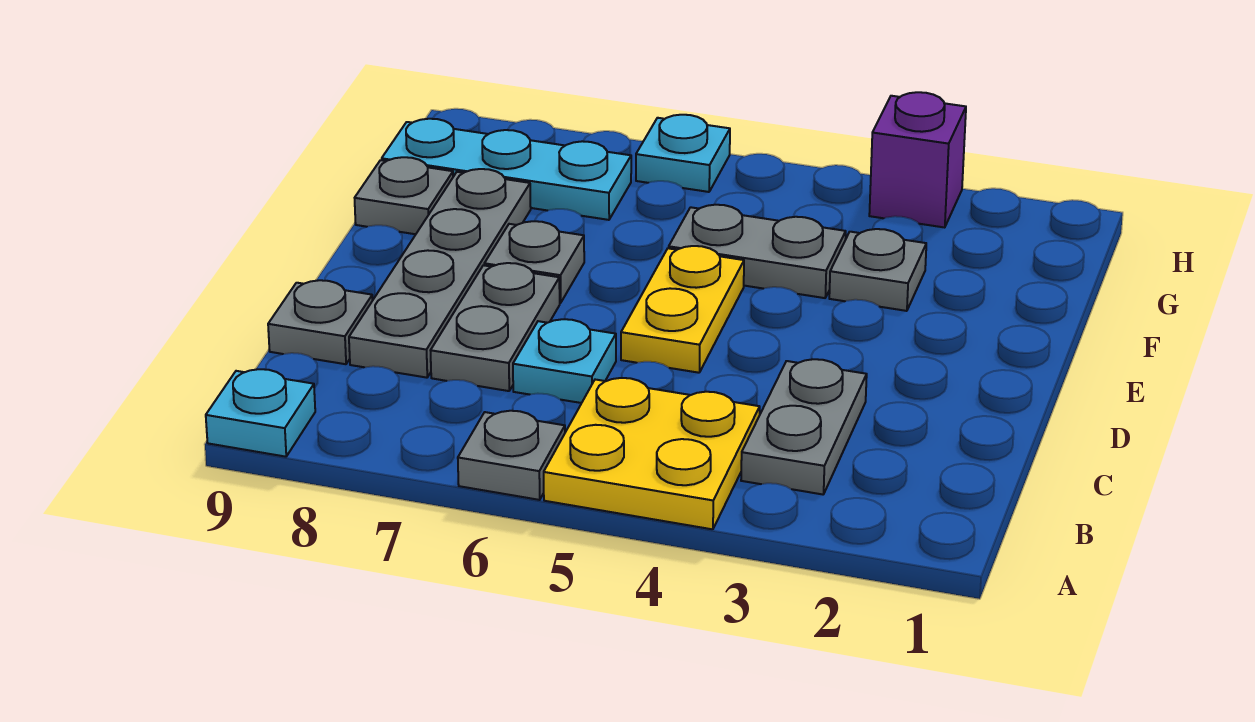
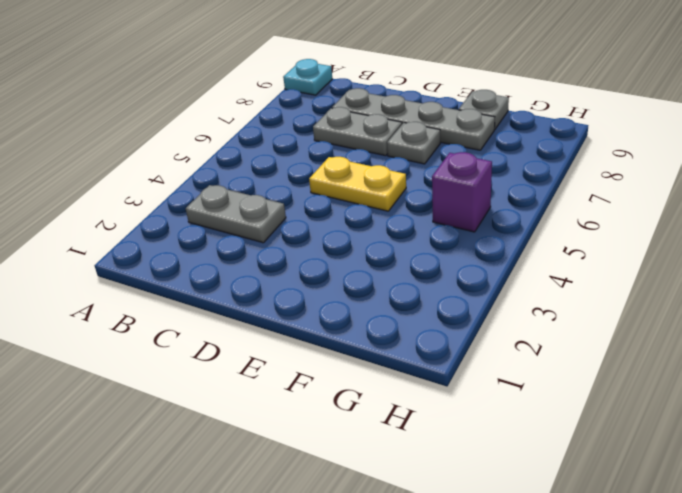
purple 1x1 brick [432,152,492,232] -> purple 1x1 brick moved to [869,92,966,228]
none -> yellow 2x2 plate [544,378,760,529]
none -> grey 1x1 plate [458,411,565,500]
none -> cyan 1x1 plate [513,319,616,403]

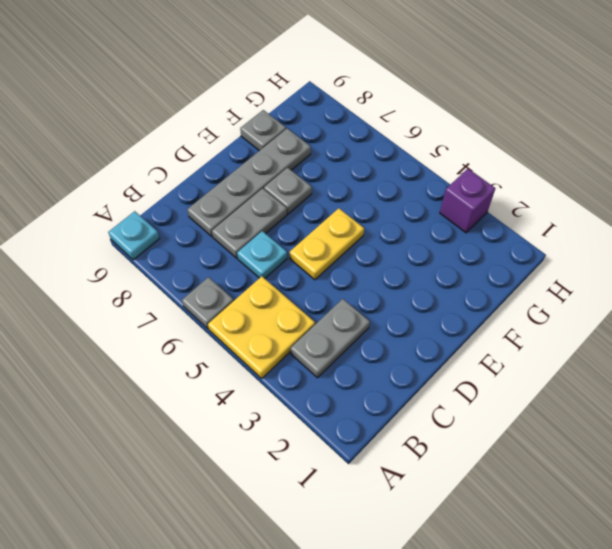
none -> grey 1x1 plate [268,280,372,364]
none -> grey 1x1 plate [829,229,926,311]
none -> grey 1x2 plate [669,205,846,298]

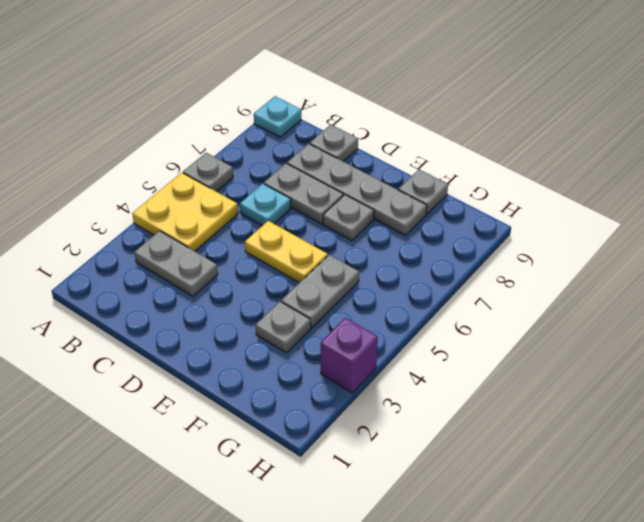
none -> cyan 1x3 plate [382,119,631,220]
none -> cyan 1x1 plate [636,115,730,192]

